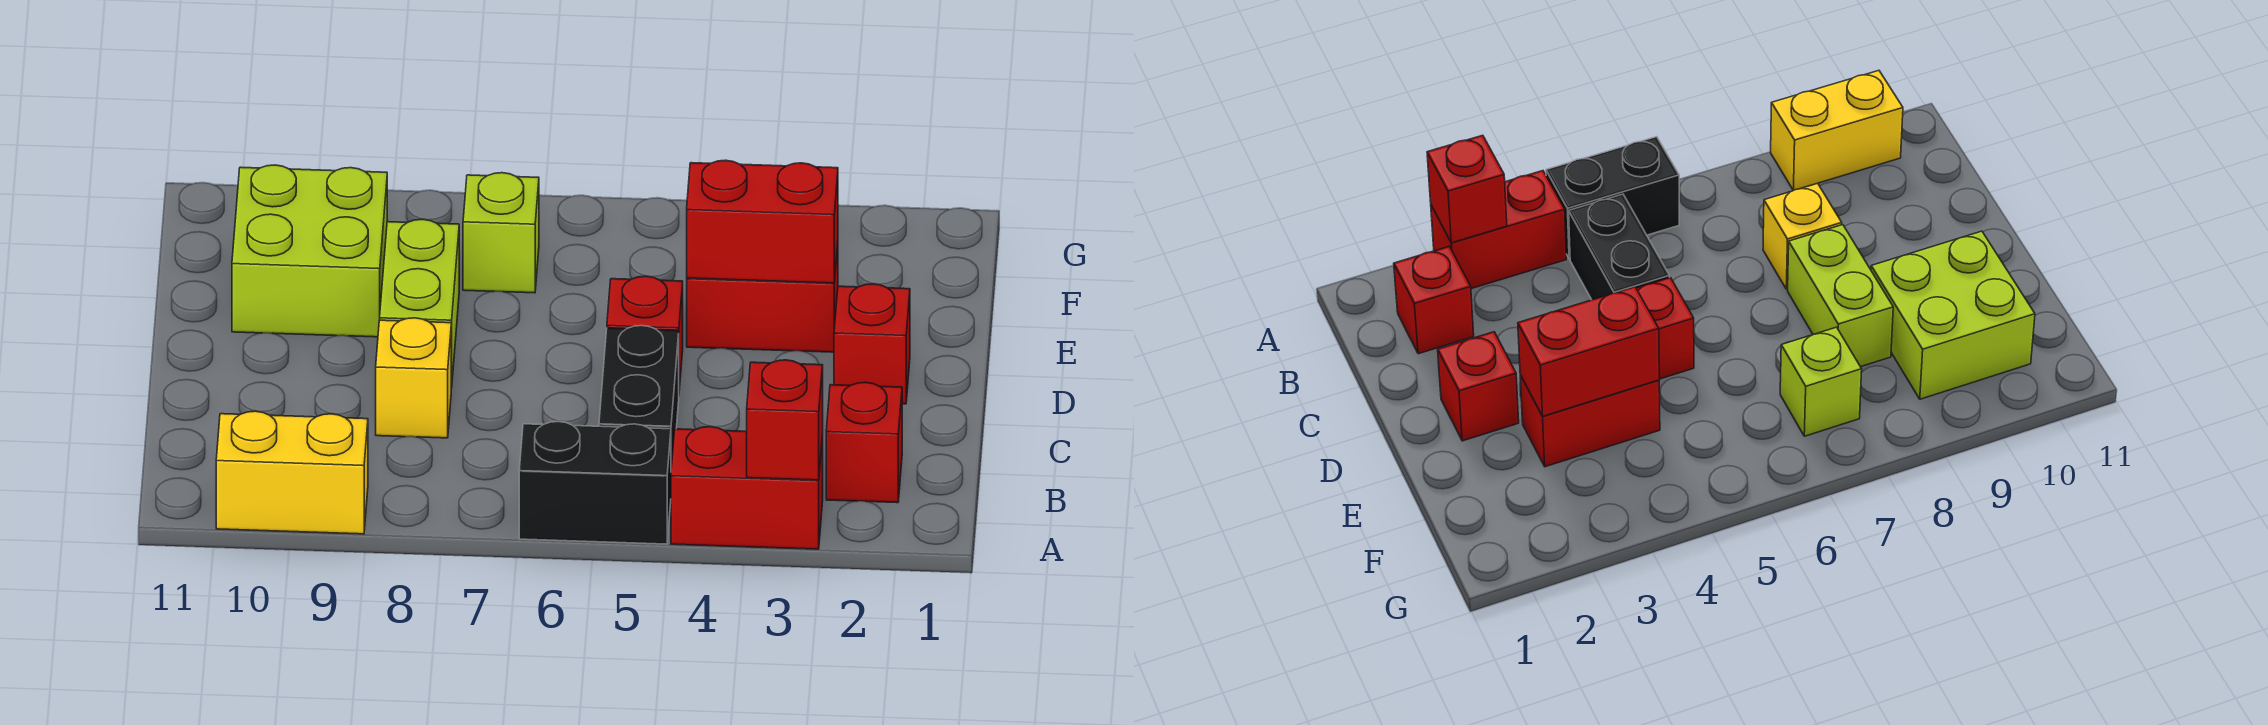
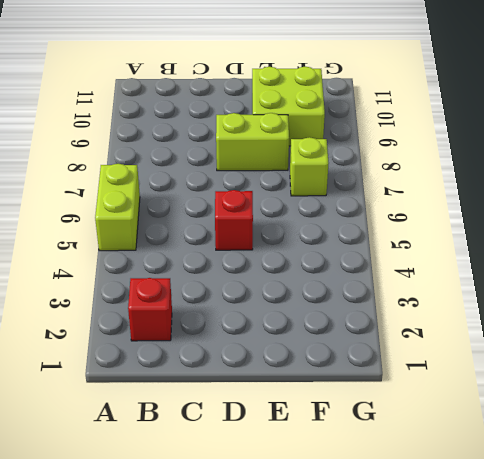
lime 1x2 brick [95,164,140,251] -> black 1x2 brick [519,422,671,544]
none -> red 1x2 brick [671,427,823,549]
none -> yellow 1x2 brick [216,411,368,534]
none -> black 1x2 brick [599,326,679,468]

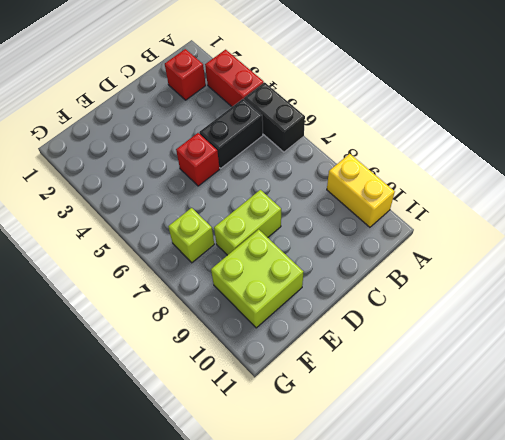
none -> yellow 1x1 brick [376,318,451,438]
none -> red 1x1 brick [834,284,910,404]
none -> red 1x2 brick [687,245,838,352]

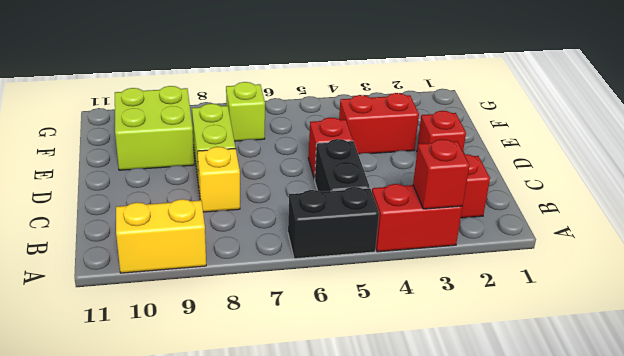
none -> red 1x2 brick [687,160,838,283]

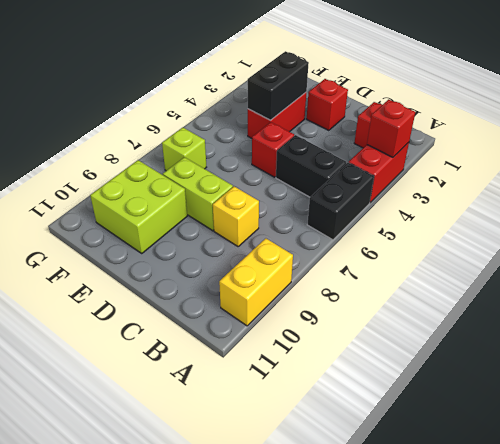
black 1x2 brick [248,51,309,120] -> red 1x2 brick [687,160,838,283]

